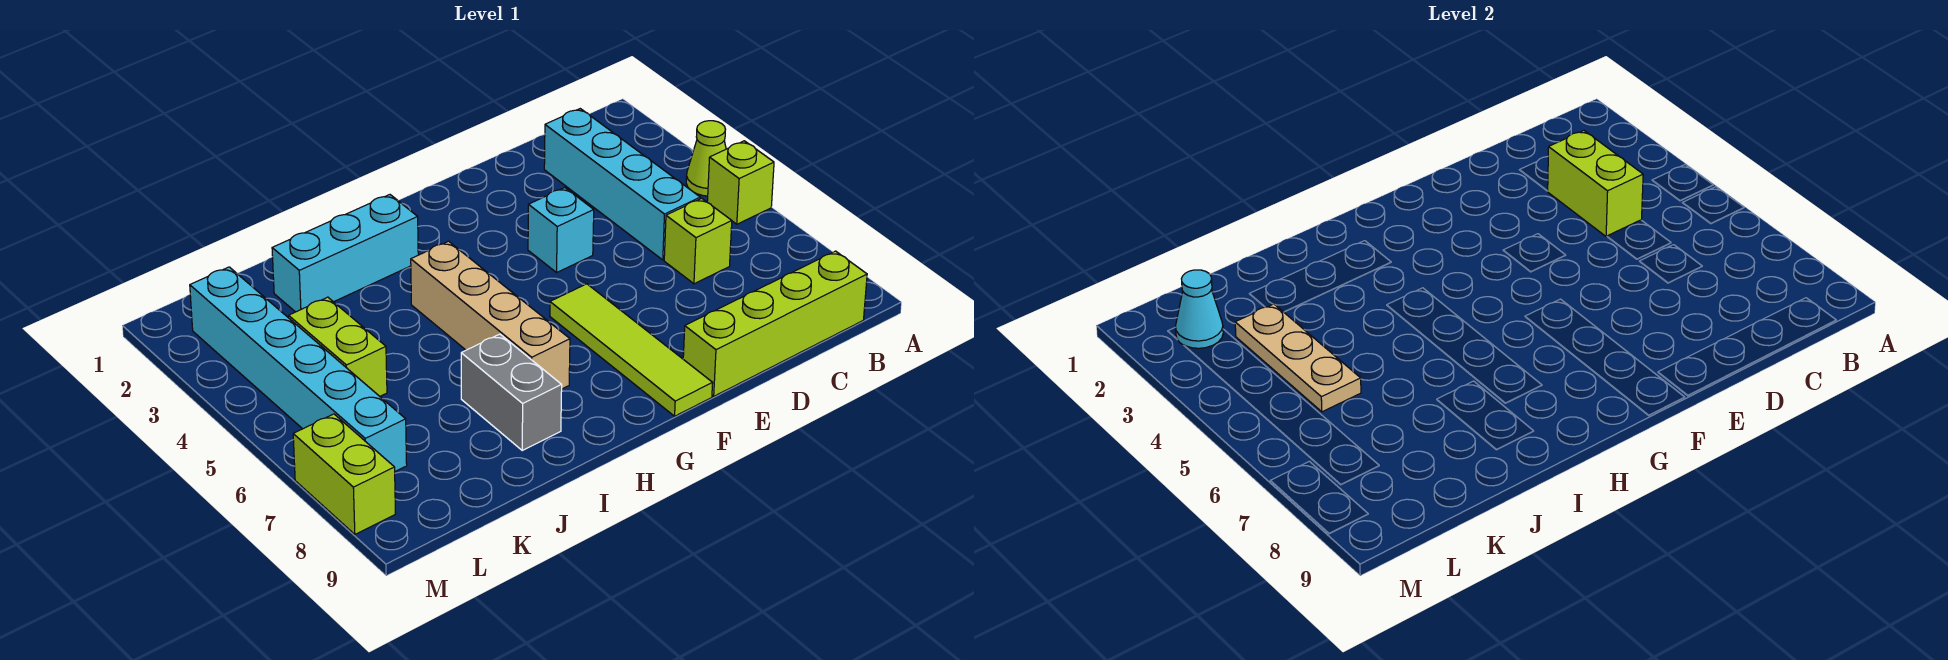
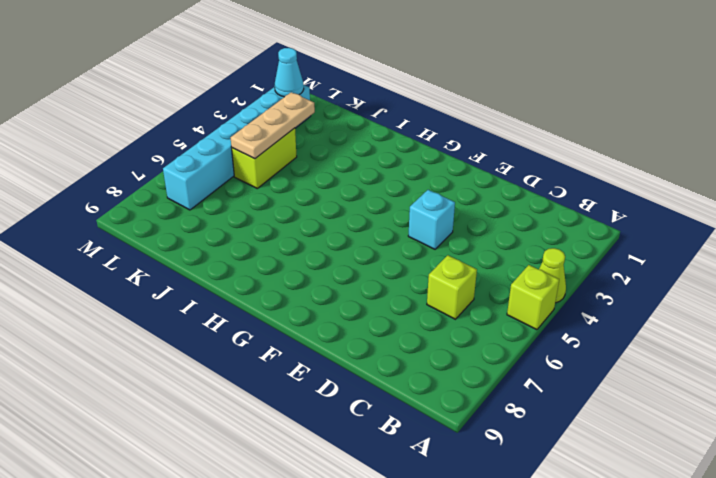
none -> lime 1x4 brick [683,251,867,396]
none -> cyan 1x4 brick [544,109,700,260]
none -> lime 1x4 tile [550,284,713,416]

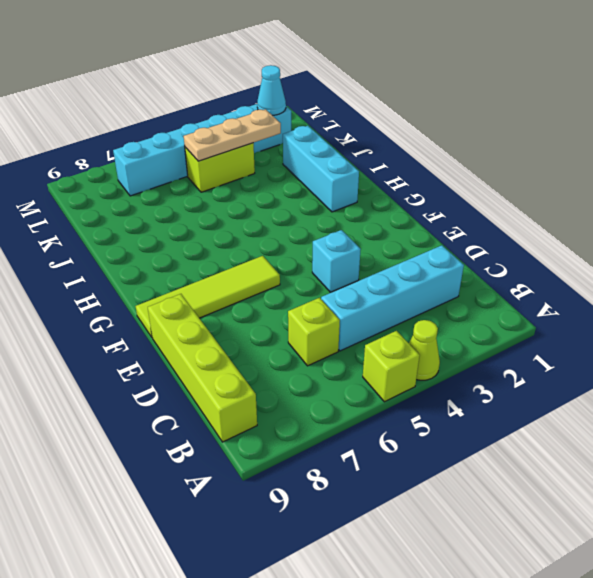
none -> tan 1x4 brick [411,241,570,389]
none -> grey 1x2 brick [461,334,562,450]
none -> lime 1x2 brick [293,414,395,534]

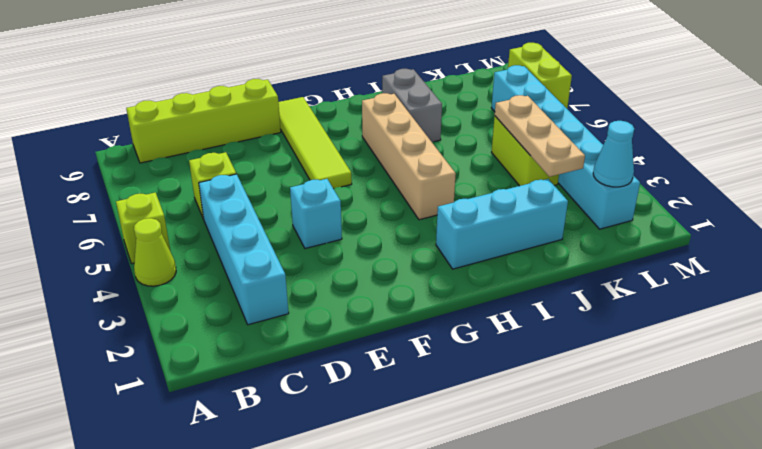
none -> lime 1x2 brick [1548,131,1643,237]

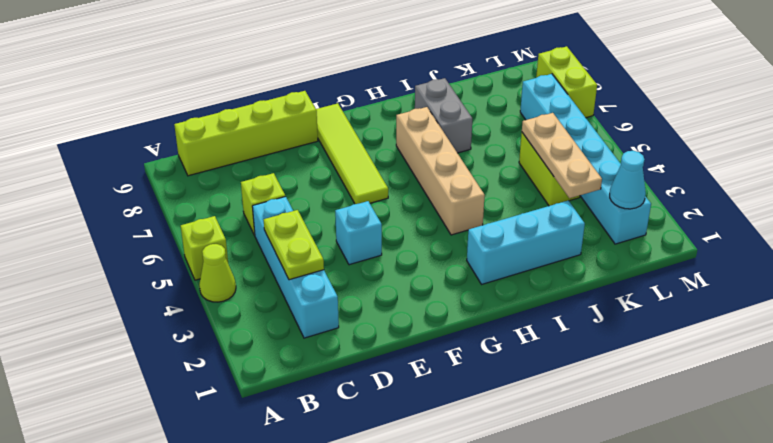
lime 1x2 plate [264,210,324,280] -> lime 1x2 brick [1548,131,1643,237]

